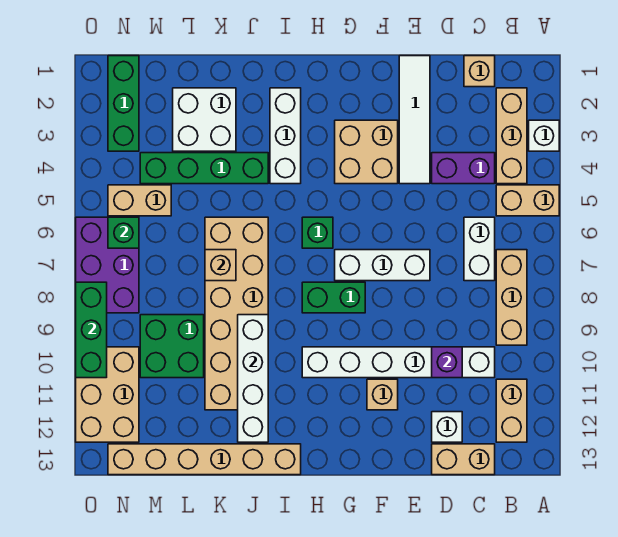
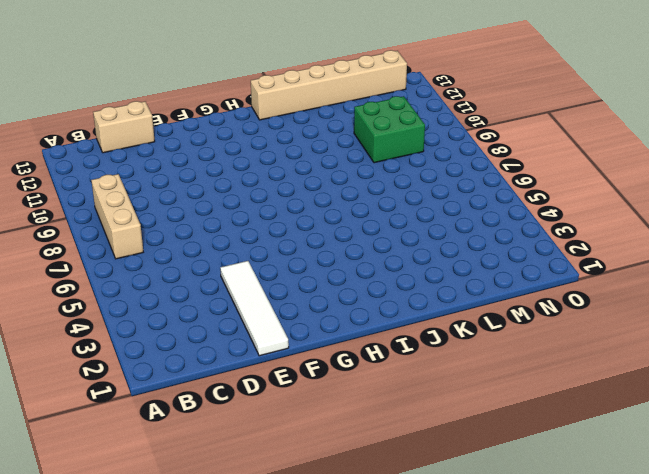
none -> white 1x1 brick [529,120,559,151]
none -> tan 1x2 brick [496,185,559,216]
none -> tan 1x3 brick [496,88,527,184]
none -> tan 1x2 brick [496,379,527,442]

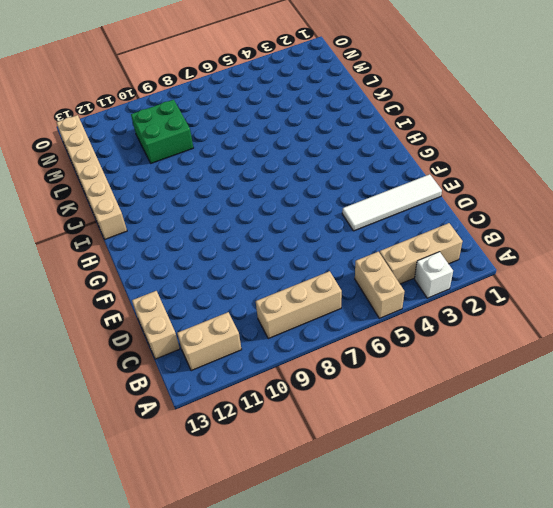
none -> tan 1x1 brick [464,56,495,87]
none -> purple 1x2 brick [432,153,495,184]
none -> white 1x2 brick [464,217,495,281]
none -> white 1x6 brick [302,347,495,378]

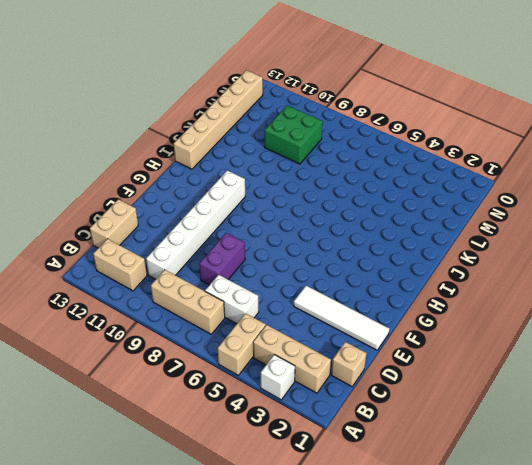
purple 1x2 brick [199,233,245,285] -> purple 1x2 brick moved to [432,153,495,184]
none -> white 1x1 brick [432,412,462,442]
none -> white 1x3 brick [335,250,430,281]
none -> tan 2x2 brick [335,120,398,184]
none -> tan 1x1 brick [367,379,398,410]

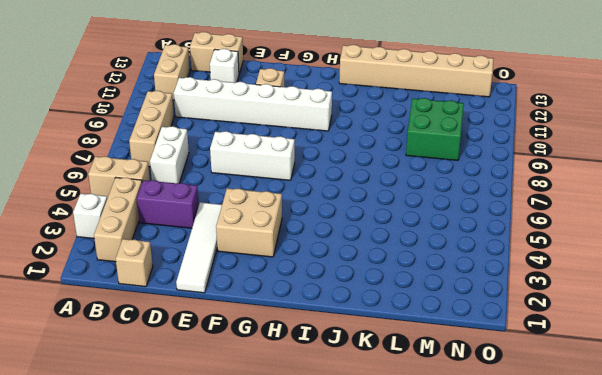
none -> green 1x2 brick [302,282,365,313]
none -> green 1x1 brick [302,217,333,248]
none -> white 1x3 brick [270,88,301,184]
none -> green 1x4 brick [140,153,268,184]

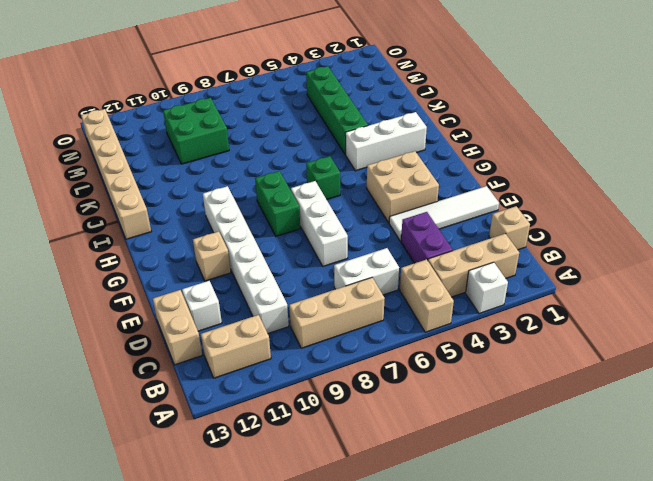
none -> tan 2x6 brick [205,217,268,410]
none -> white 2x2 brick [173,88,236,151]
none -> tan 1x2 brick [108,185,171,216]
none -> green 1x3 brick [108,56,139,151]

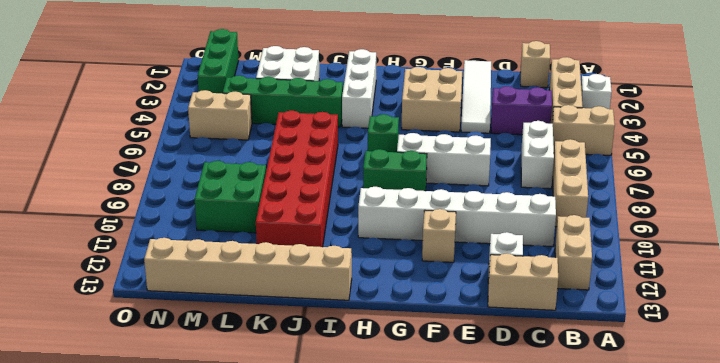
red 2x6 brick [256,111,338,247] -> tan 2x6 brick [205,217,268,410]
none -> purple 2x3 brick [76,217,139,313]
none -> tan 2x3 brick [76,347,139,442]
none -> purple 1x1 brick [432,347,462,378]
none -> white 1x4 brick [238,315,268,442]

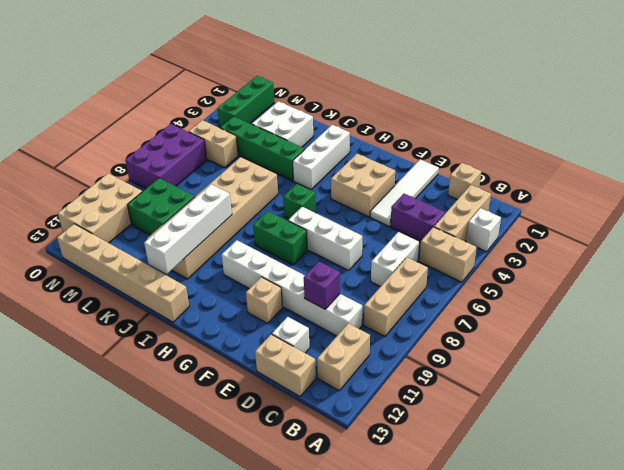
none -> tan 1x1 brick [205,250,236,281]
none -> green 1x1 brick [108,217,139,248]
none -> green 1x3 brick [76,282,107,378]

